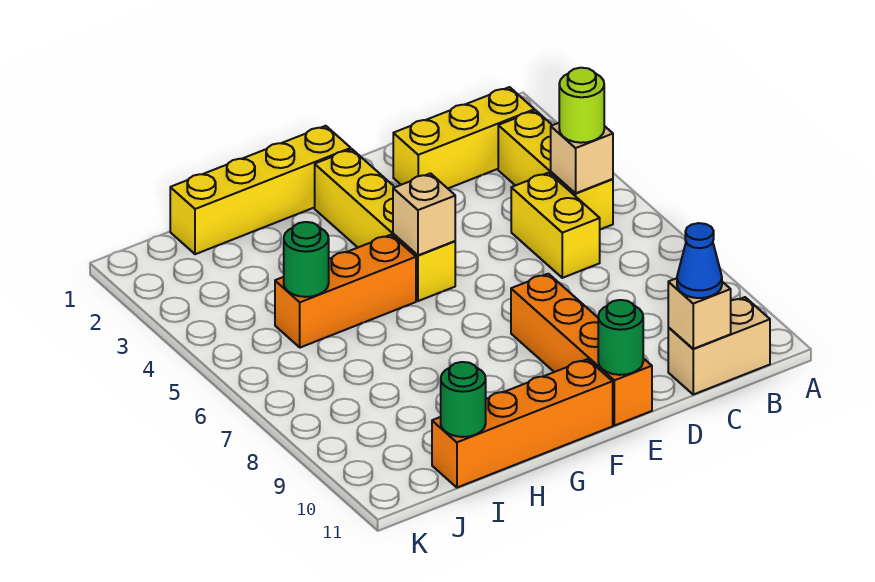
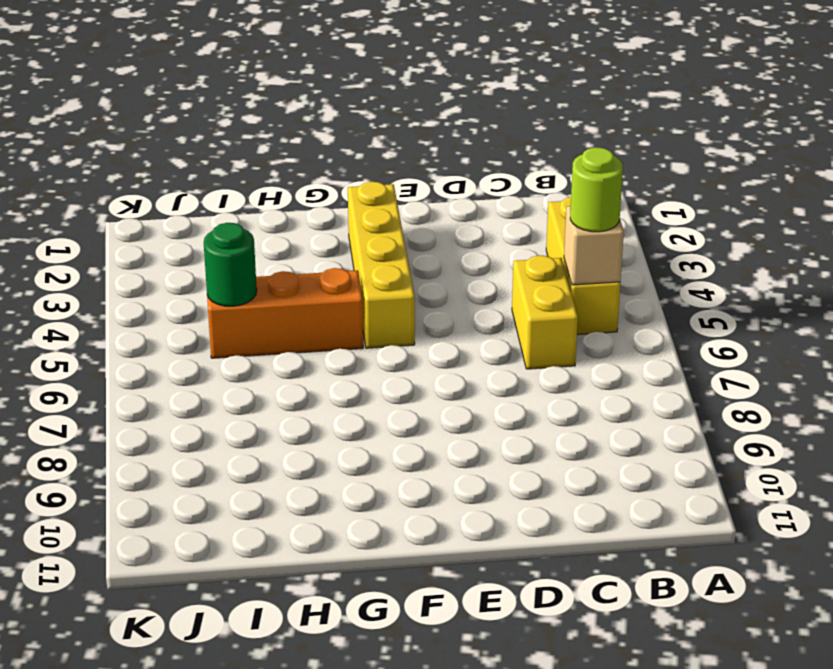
none -> yellow 1x3 brick [393,87,535,188]
none -> tan 1x2 brick [668,297,770,394]
none -> orange 1x4 brick [511,274,652,426]

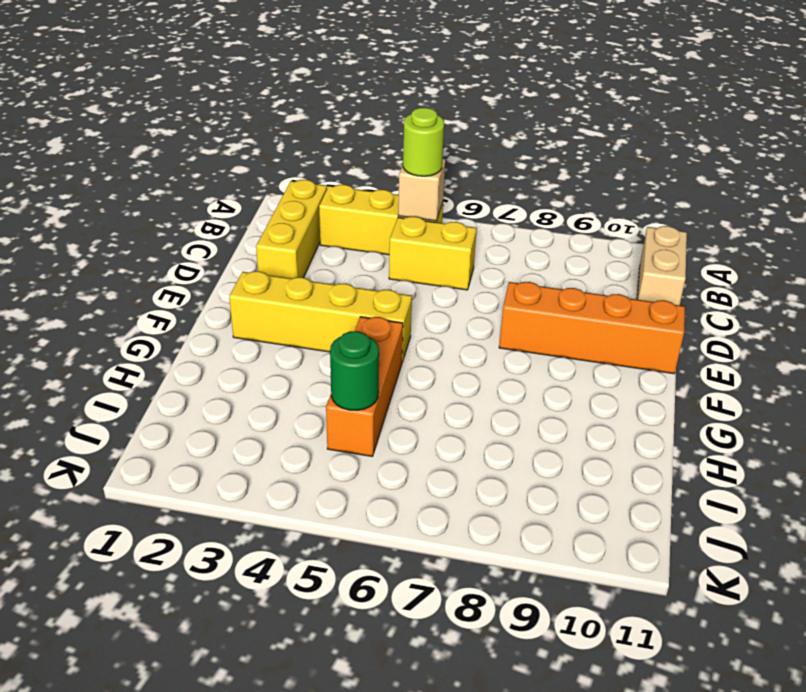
none -> yellow 1x4 brick [170,126,351,254]
none -> orange 1x4 brick [432,359,613,488]
none -> tan 1x1 brick [668,278,731,349]

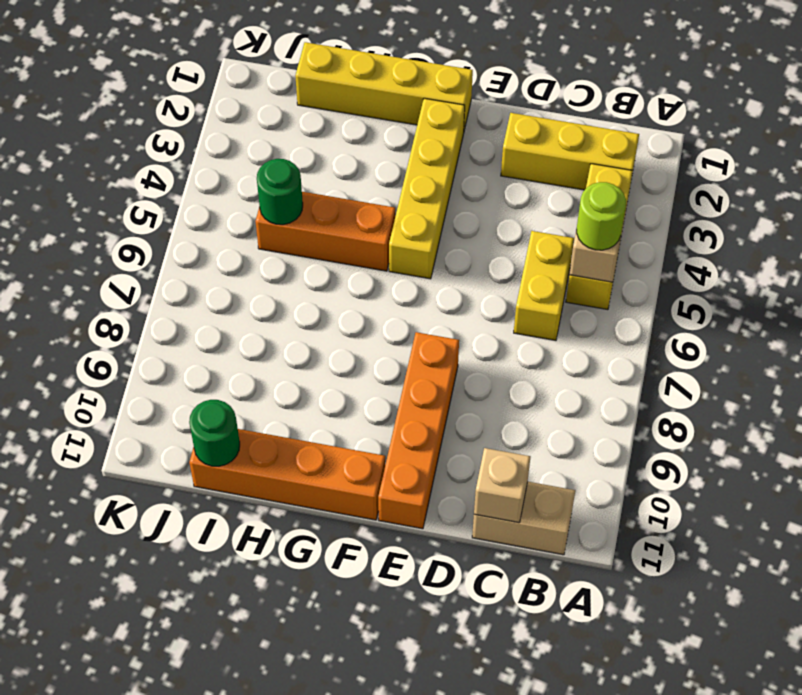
none -> green 1x1 round brick [598,300,643,375]
none -> tan 1x1 brick [393,173,455,255]
none -> blue 1x1 cone [677,223,722,298]

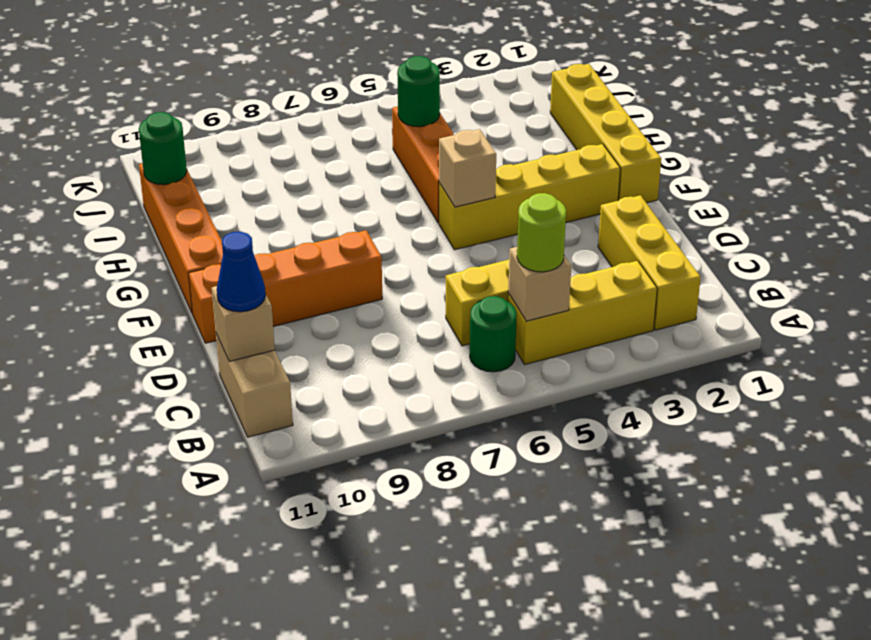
green 1x1 round brick [470,296,517,372] -> green 1x1 round brick moved to [598,300,643,375]

